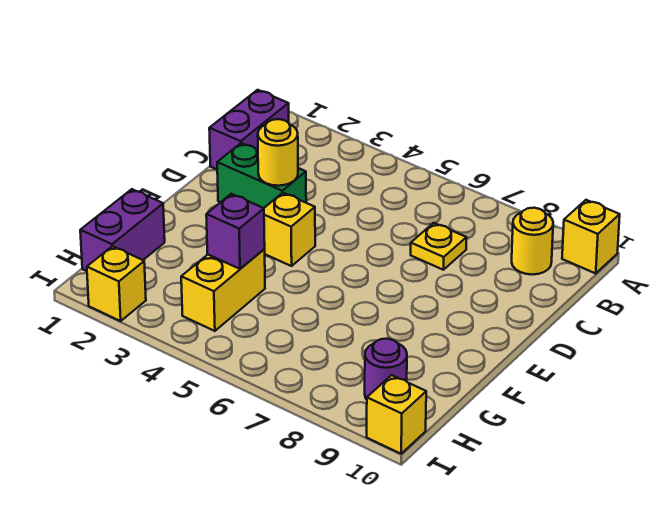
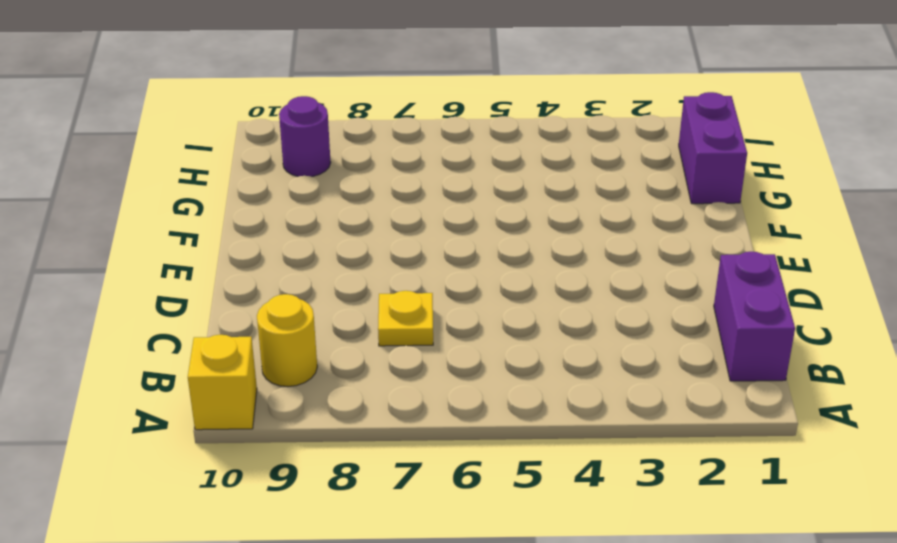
none -> green 1x2 brick [217,143,306,208]
none -> yellow 1x1 brick [264,193,315,266]
none -> yellow 1x2 brick [181,249,265,331]

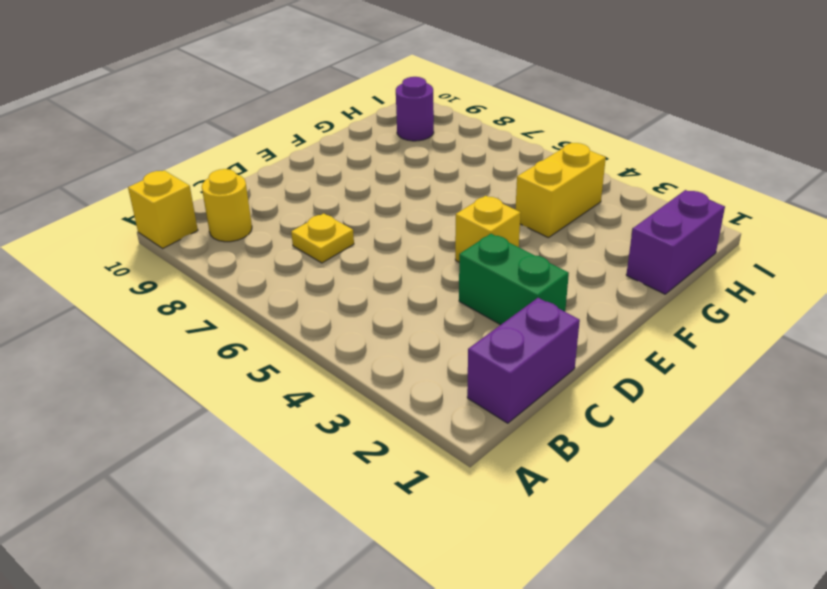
none -> yellow 1x1 brick [87,246,146,321]
none -> yellow 1x1 brick [367,375,426,454]
none -> yellow 1x1 round brick [258,119,298,186]

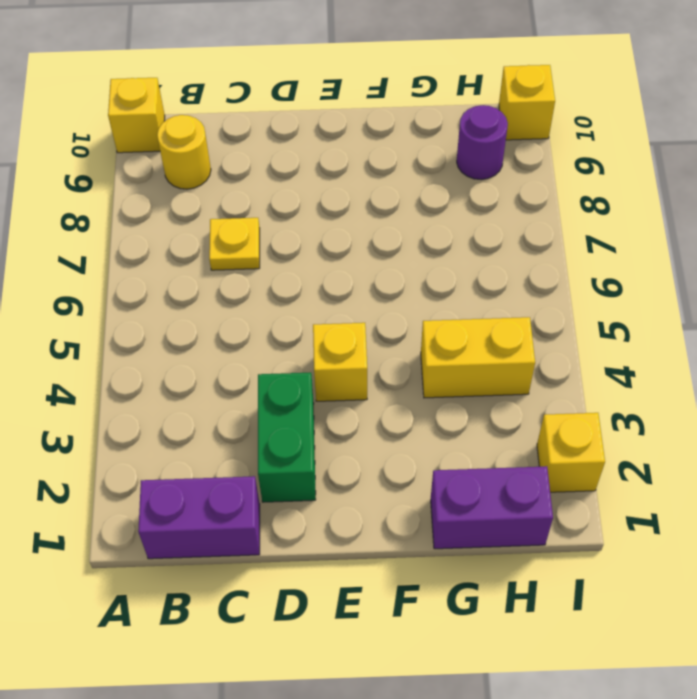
none -> yellow 1x1 round brick [258,119,298,186]
none -> purple 1x1 brick [206,194,265,269]

